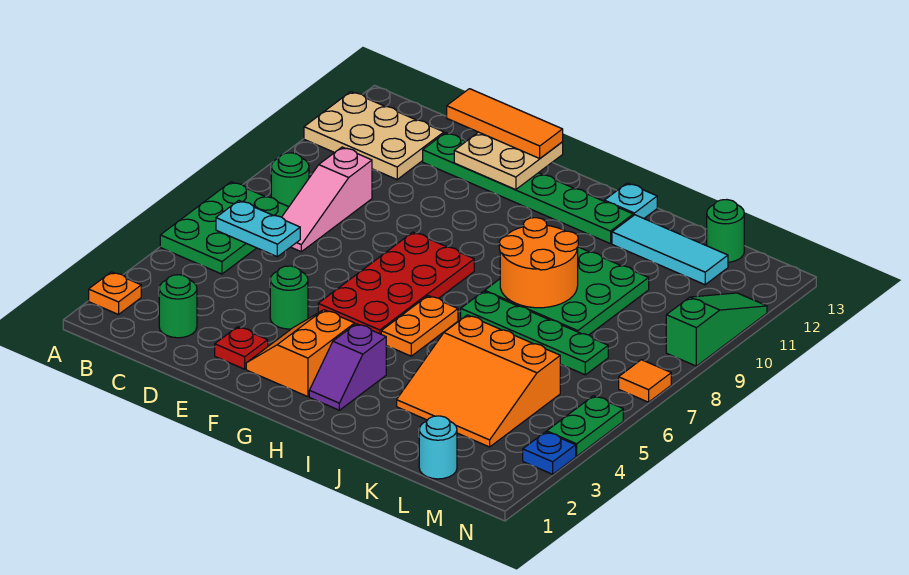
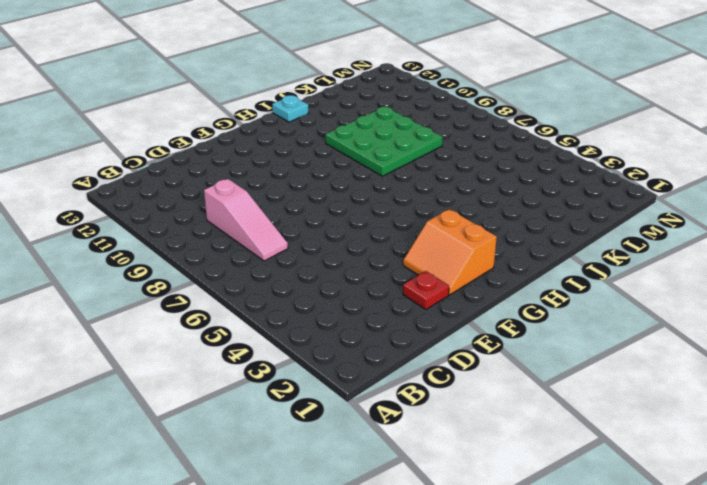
none -> orange 1x1 plate [89,272,141,315]
none -> green 2x3 plate [160,182,288,274]
none -> tan 2x3 plate [304,92,444,179]

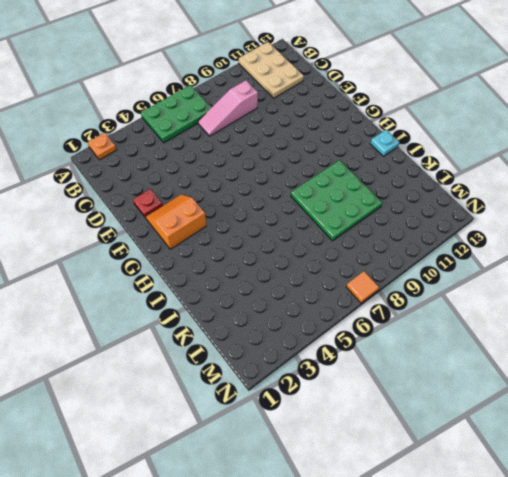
none -> green 1x1 round brick [271,153,309,207]
none -> green 1x1 round brick [159,275,197,338]
none -> green 1x6 plate [423,133,633,244]

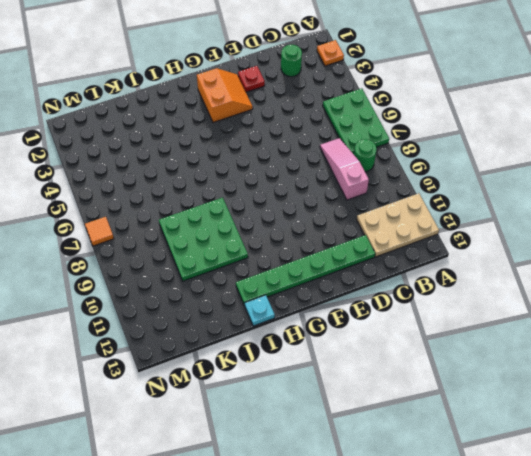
none -> green 1x1 round brick [270,266,308,329]
none -> red 2x4 plate [318,232,474,334]
none -> purple 1x2 slope [309,324,386,410]

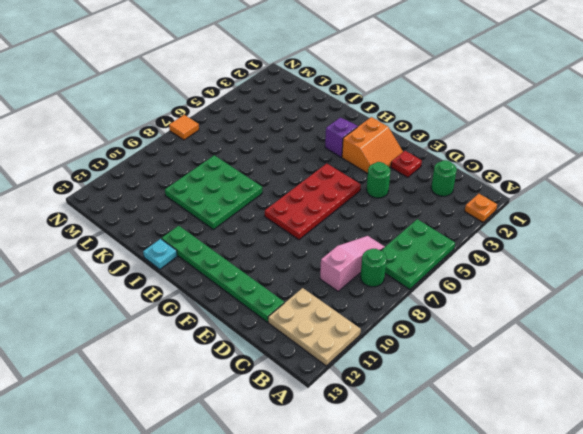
none -> orange 1x2 plate [381,296,458,356]
none -> green 1x4 plate [461,291,608,375]
none -> orange 3x3 slope [397,315,560,447]

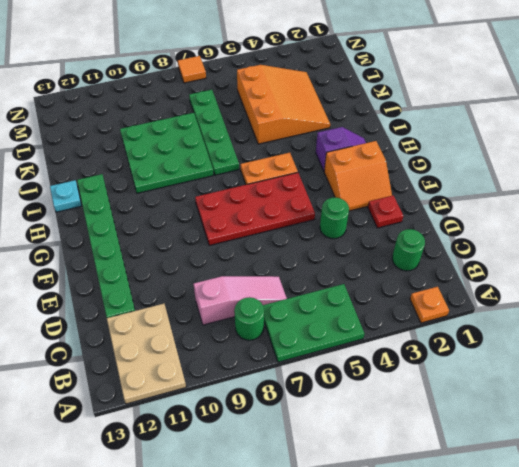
none -> cyan 1x3 tile [612,215,728,285]
none -> cyan 1x1 round brick [419,416,457,479]
none -> green 1x1 round brick [707,200,744,262]

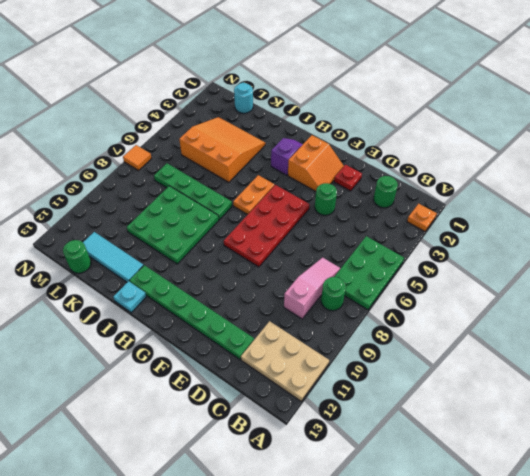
none -> blue 1x1 plate [523,432,576,474]
none -> green 1x2 plate [547,396,623,456]
none -> green 1x3 slope [666,293,767,366]

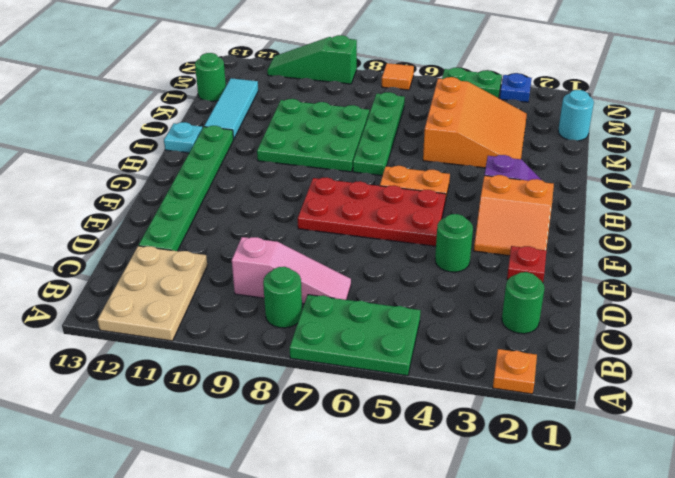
none -> cyan 1x2 plate [216,201,300,257]
none -> tan 2x2 plate [454,132,563,190]
none -> orange 2x2 round brick [499,218,578,308]

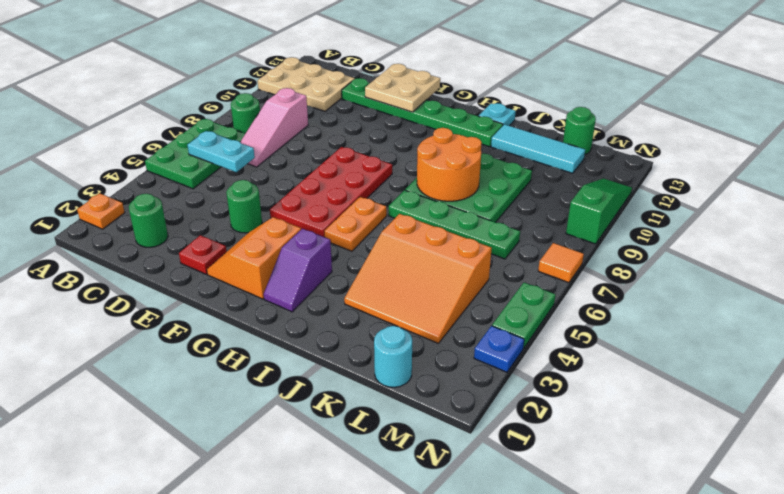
none -> orange 1x3 tile [447,89,563,158]

